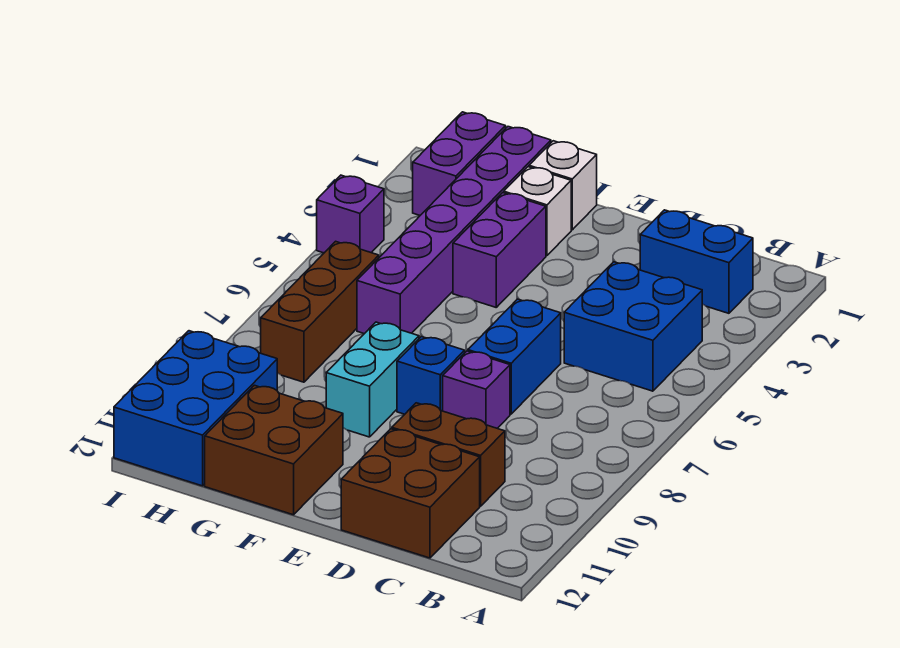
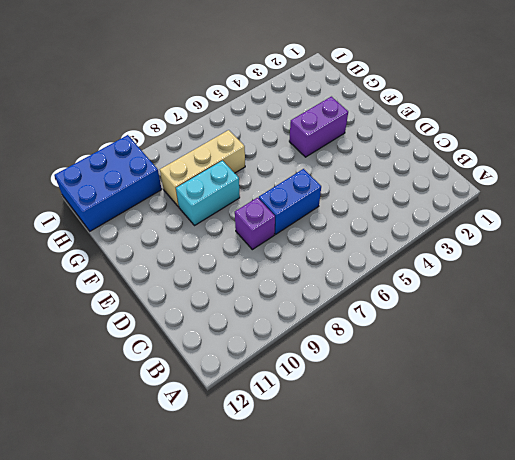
tan 1x3 brick [160,130,245,207] -> none
none -> blue 1x2 brick [640,210,753,313]
none -> blue 2x2 brick [564,262,702,391]
none -> brown 1x2 brick [392,403,505,506]

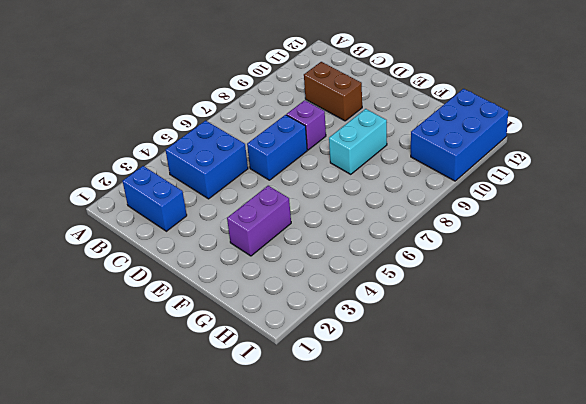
none -> brown 2x2 brick [341,429,480,558]
none -> blue 1x1 brick [397,337,465,414]
none -> white 1x1 brick [529,141,597,230]

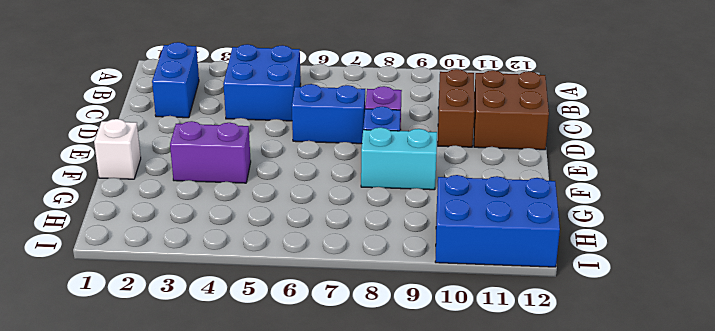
none -> white 1x1 brick [504,167,571,256]
none -> brown 2x2 brick [205,385,343,515]
none -> purple 1x6 brick [357,127,551,334]

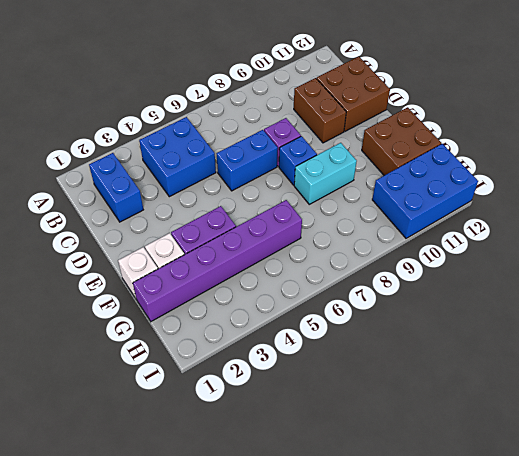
none -> purple 1x2 brick [413,112,506,215]
none -> brown 1x3 brick [261,241,379,382]
none -> purple 1x1 brick [317,175,384,253]

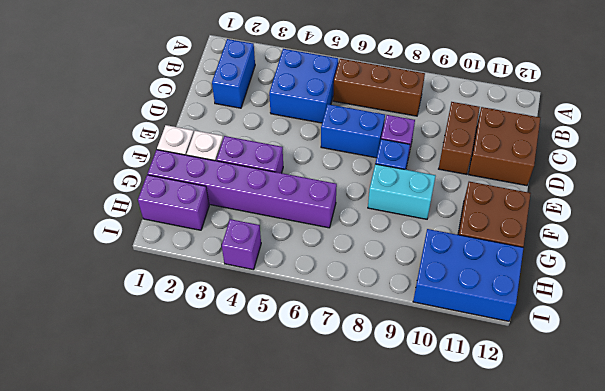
brown 1x3 brick [333,59,425,116] -> brown 1x3 brick moved to [261,241,379,382]

